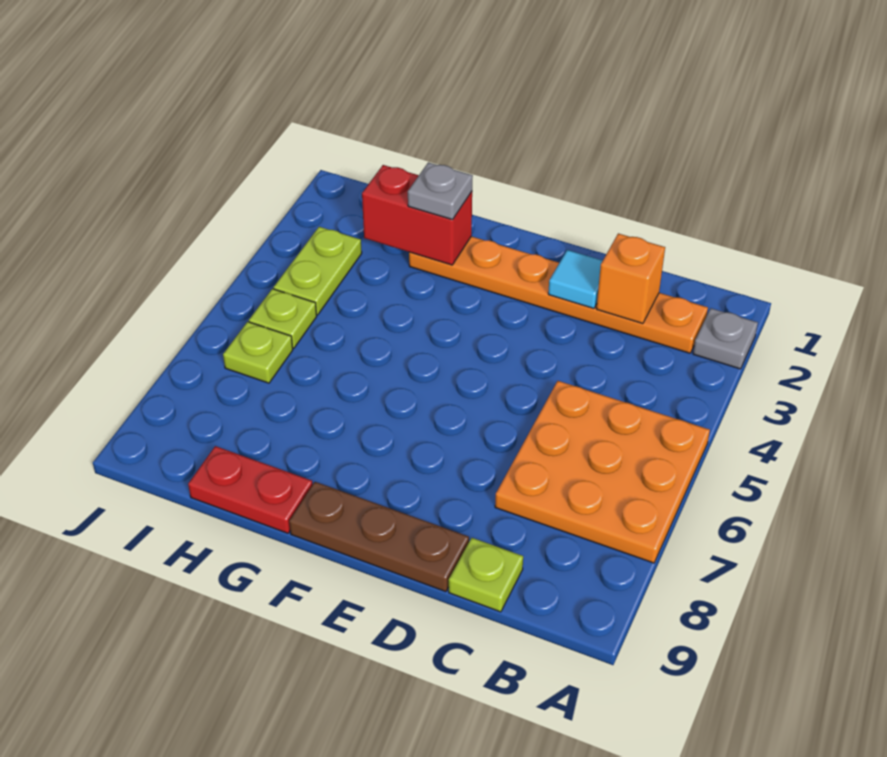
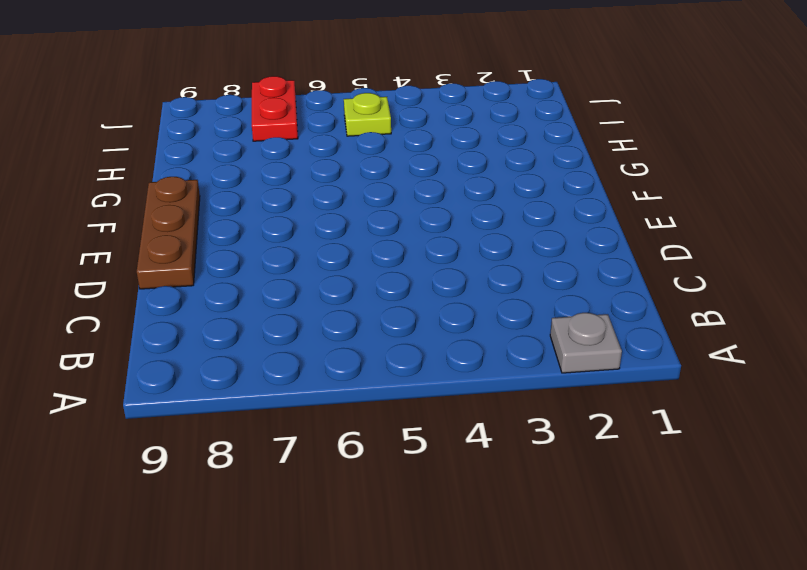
red 1x2 plate [252,76,298,141] -> red 1x2 plate moved to [188,446,313,533]
none -> orange 3x3 plate [495,381,710,563]
none -> orange 1x6 plate [409,236,708,353]
none -> lime 1x1 plate [449,538,523,612]

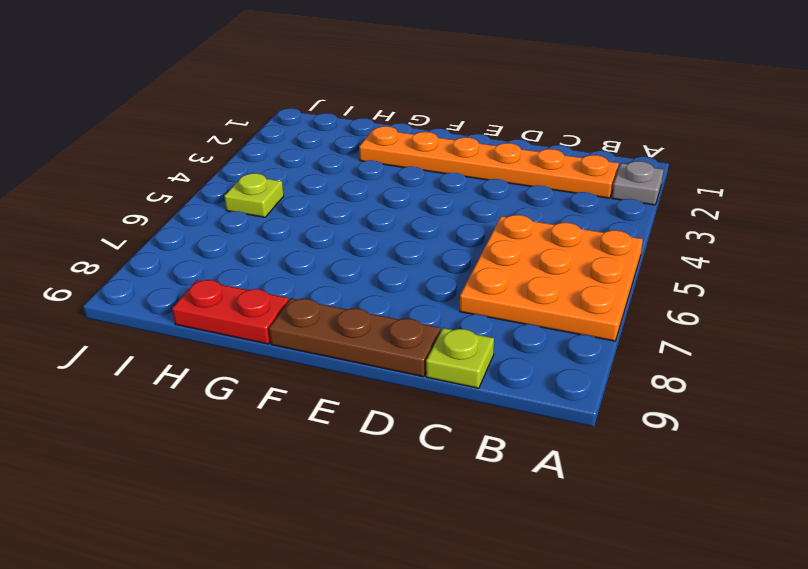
none -> lime 1x2 plate [273,227,362,315]
none -> lime 1x1 plate [223,322,293,383]
none -> orange 1x1 brick [596,233,665,324]

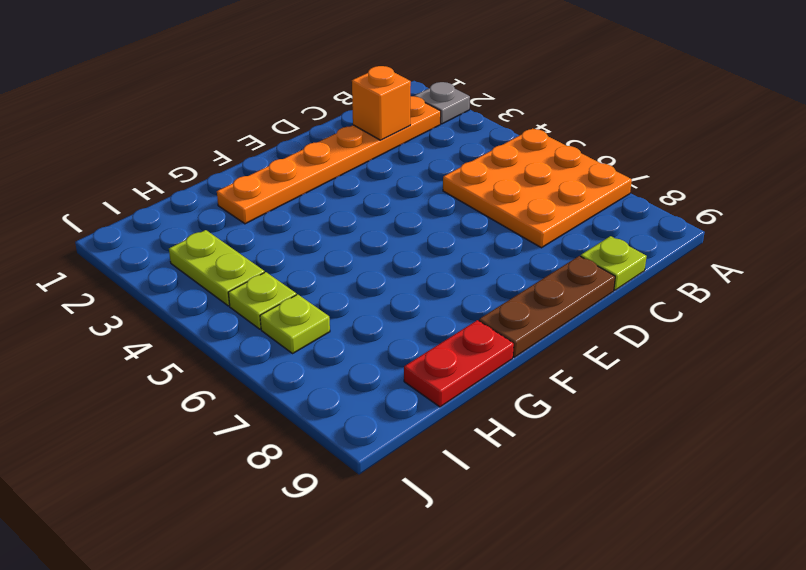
none -> cyan 1x1 tile [548,250,603,309]
none -> red 1x2 brick [362,165,472,265]
none -> grey 1x1 plate [408,162,473,220]

